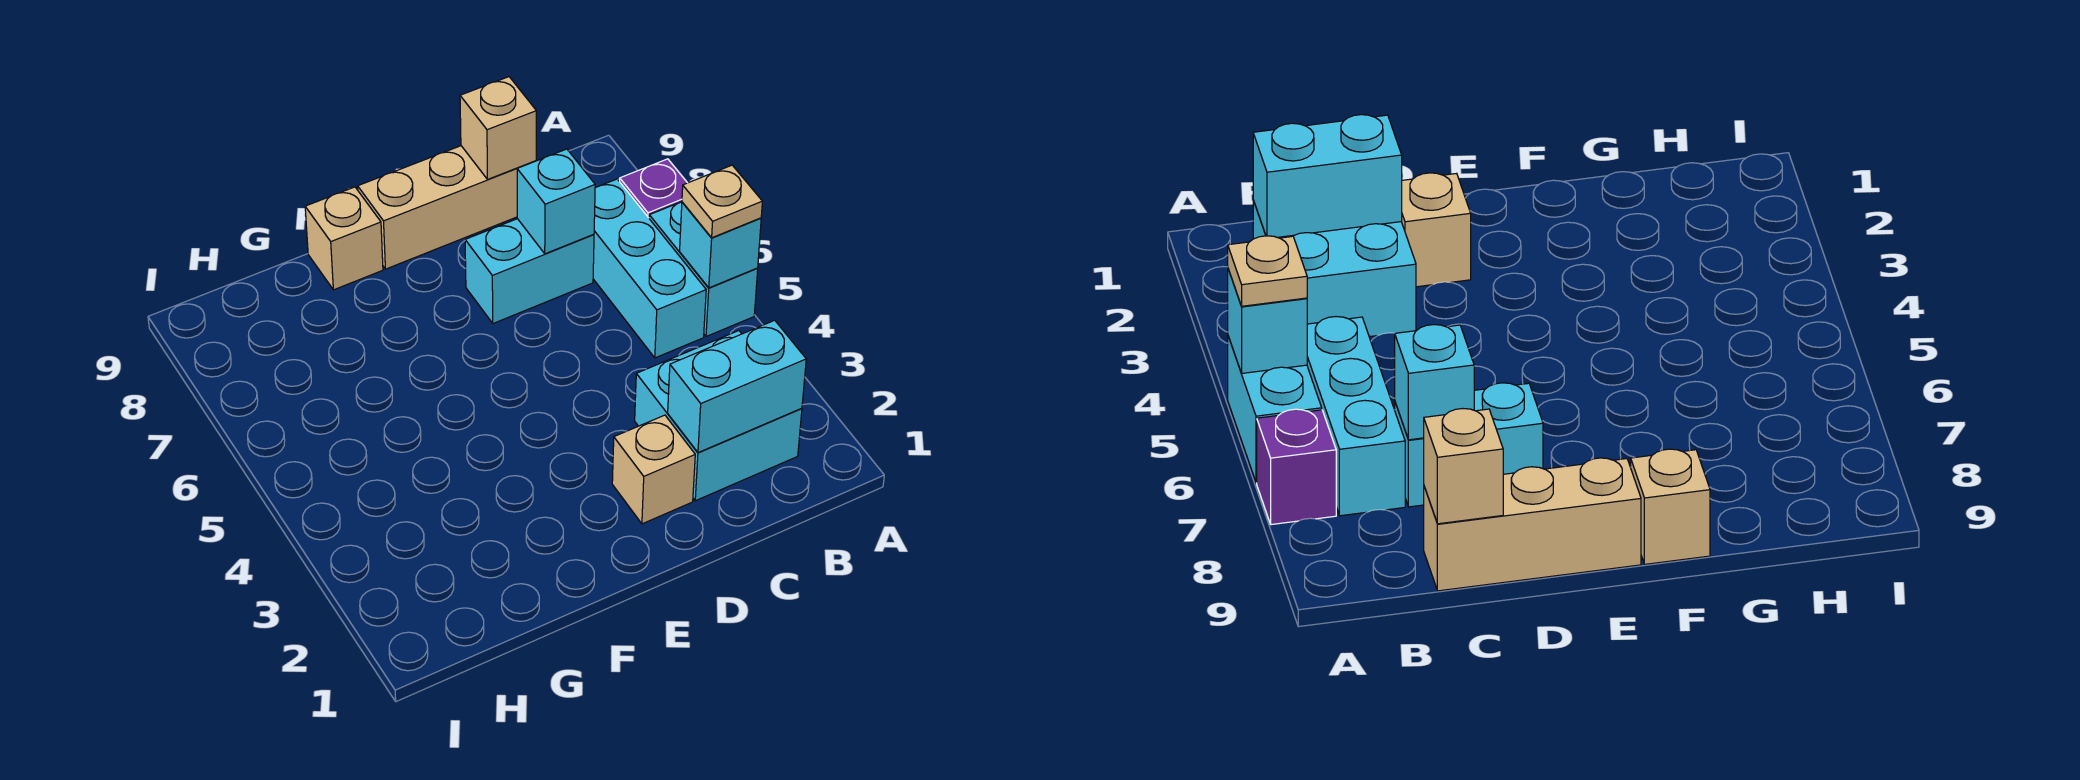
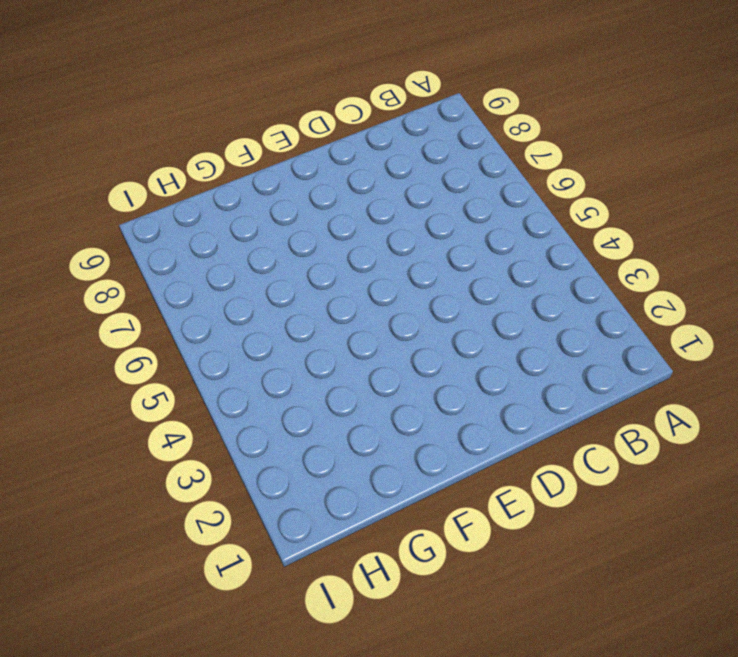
none -> cyan 1x2 brick [649,202,758,337]
none -> purple 1x1 brick [620,159,687,218]
none -> cyan 2x2 brick [635,331,802,501]

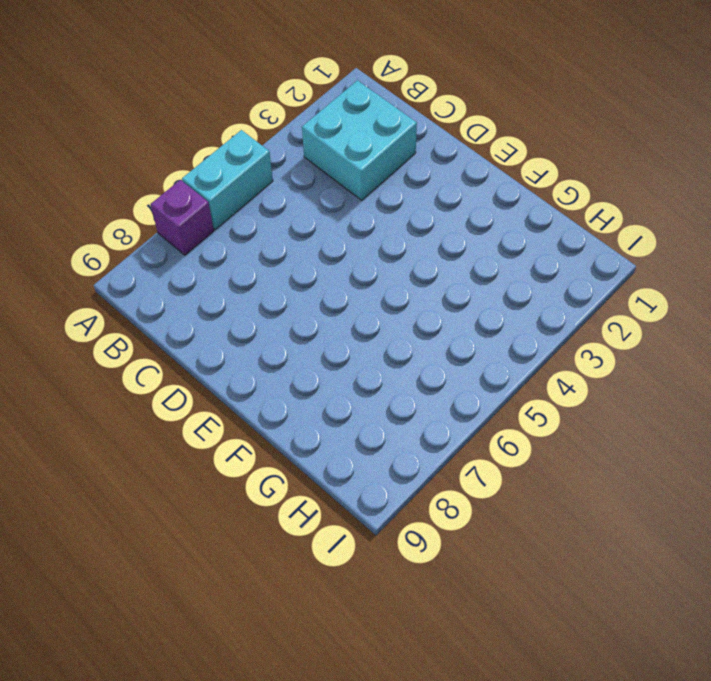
none -> cyan 1x3 brick [593,179,706,358]
none -> cyan 1x2 brick [465,219,594,323]
none -> tan 1x3 brick [358,146,535,269]

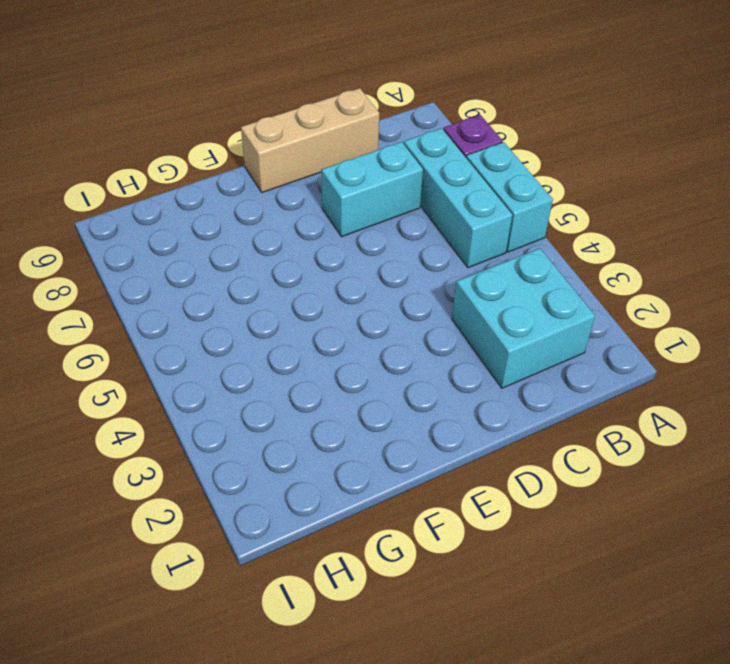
none -> tan 1x1 brick [612,415,695,524]
none -> tan 1x1 brick [305,187,383,290]
none -> cyan 1x1 brick [680,202,761,288]

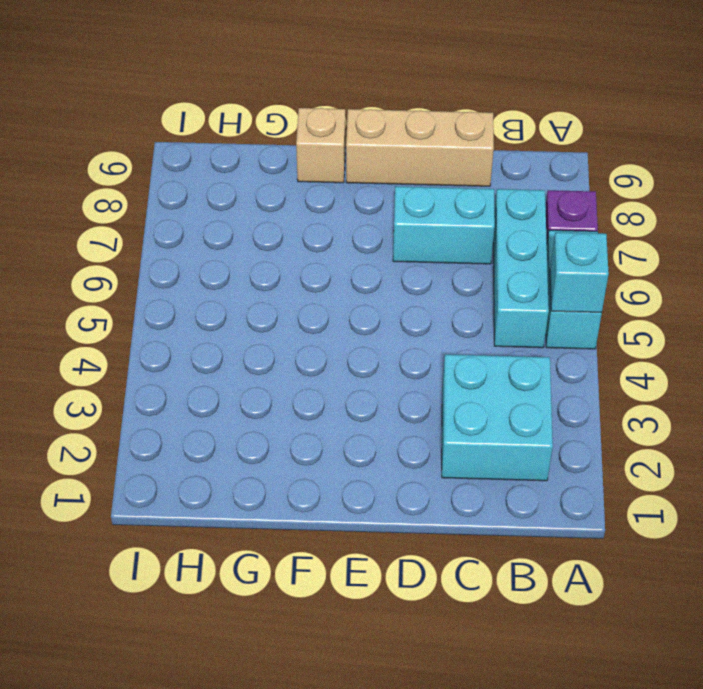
none -> tan 1x1 brick [612,415,695,524]
none -> cyan 1x2 brick [668,320,806,453]
none -> cyan 1x1 brick [517,149,595,254]

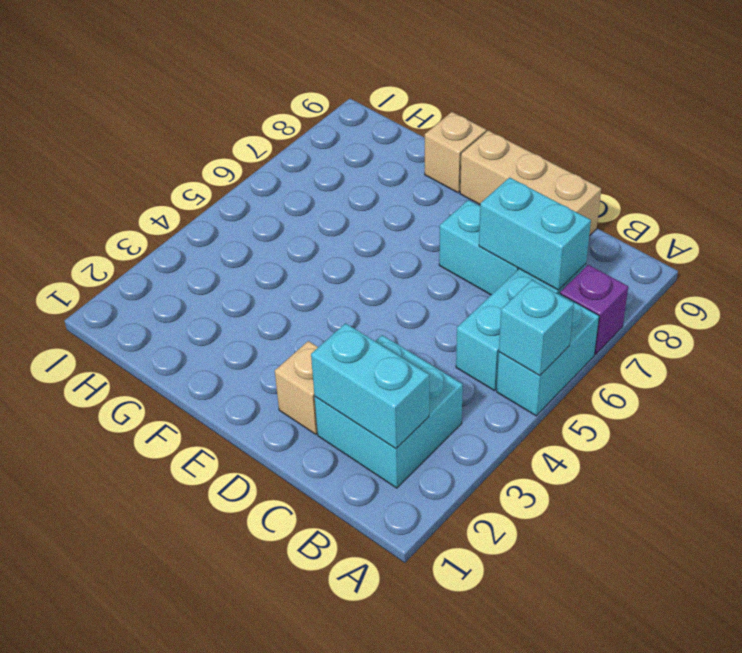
cyan 1x2 brick [479,177,591,290] -> cyan 1x1 brick [517,149,595,254]
none -> tan 1x1 brick [460,77,536,180]
none -> tan 1x1 plate [682,165,762,238]

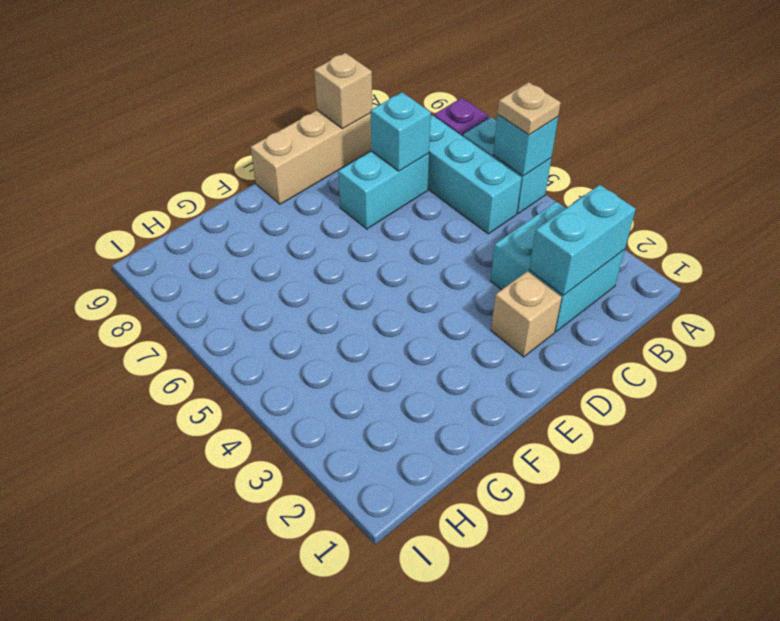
none -> tan 1x1 brick [305,187,383,290]

